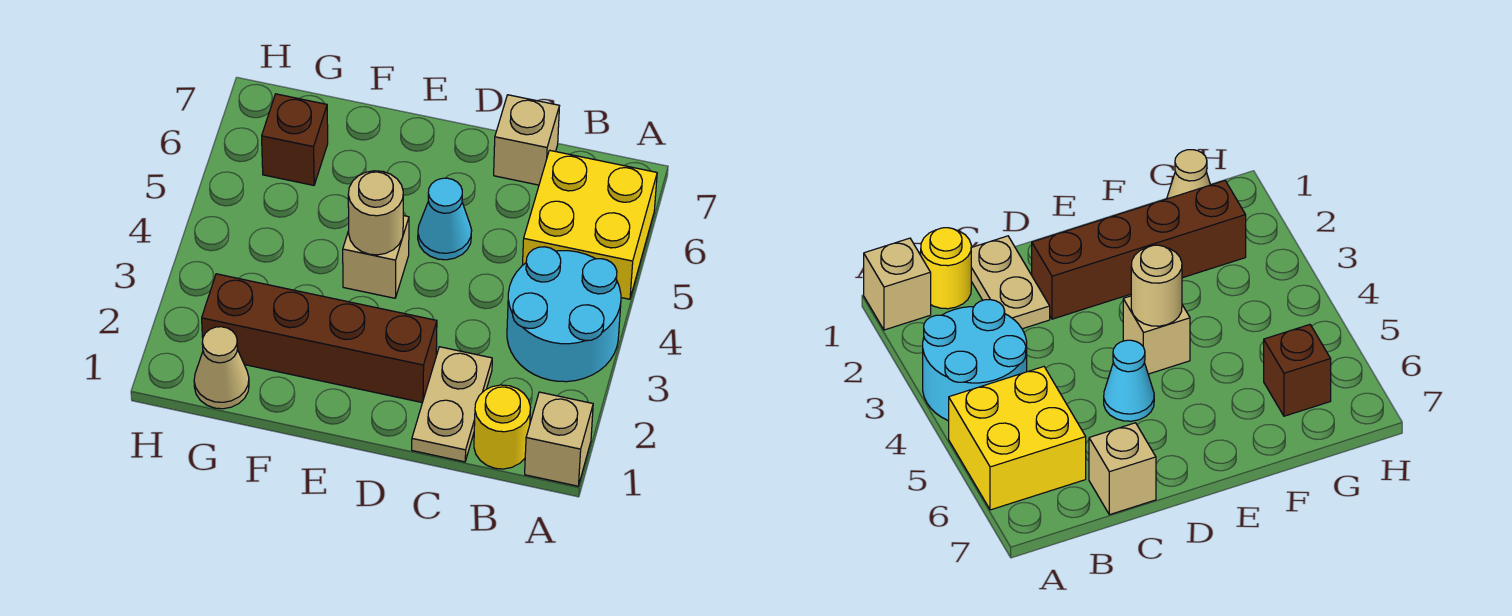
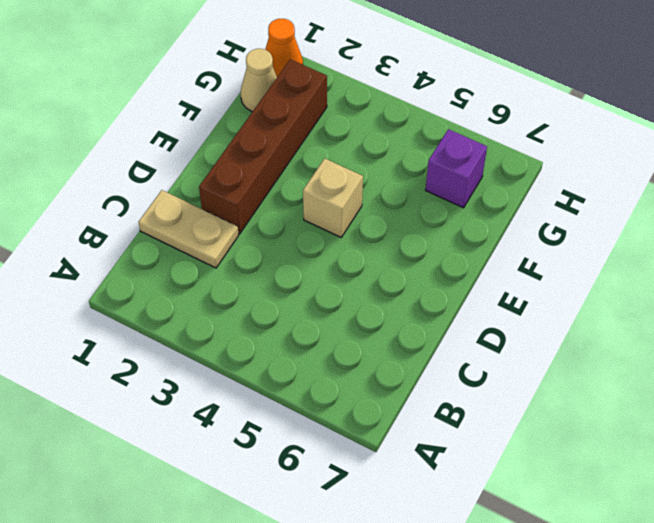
purple 1x1 brick [426,129,487,208] -> brown 1x1 brick [262,94,328,185]
orange 1x1 cone [265,19,303,77] -> none
none -> tan 1x1 brick [525,392,593,486]
none -> cyan 2x2 round brick [507,247,621,382]
none -> yellow 2x2 brick [522,150,657,299]

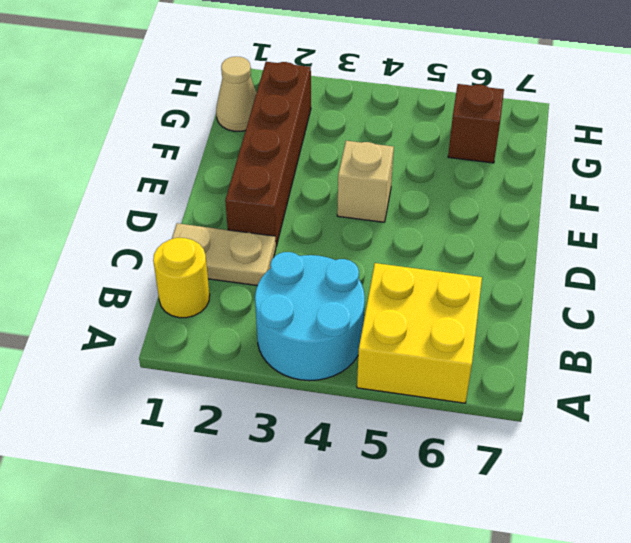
none -> tan 1x1 brick [525,392,593,486]
none -> tan 1x1 brick [494,95,559,185]
none -> cyan 1x1 cone [418,178,472,260]

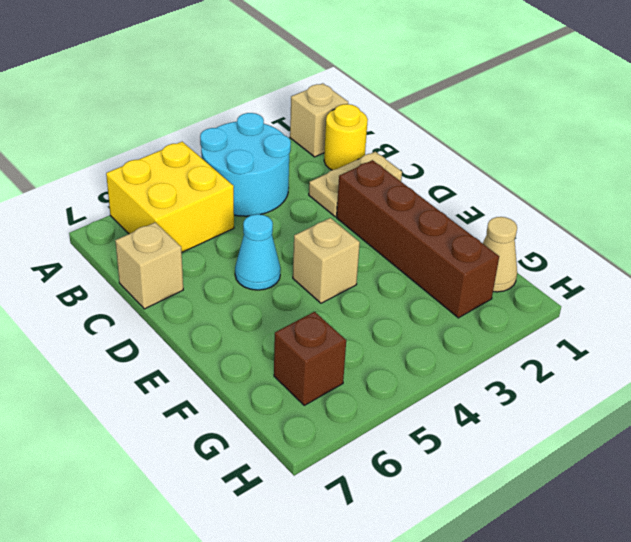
none -> tan 1x1 round brick [348,171,403,255]

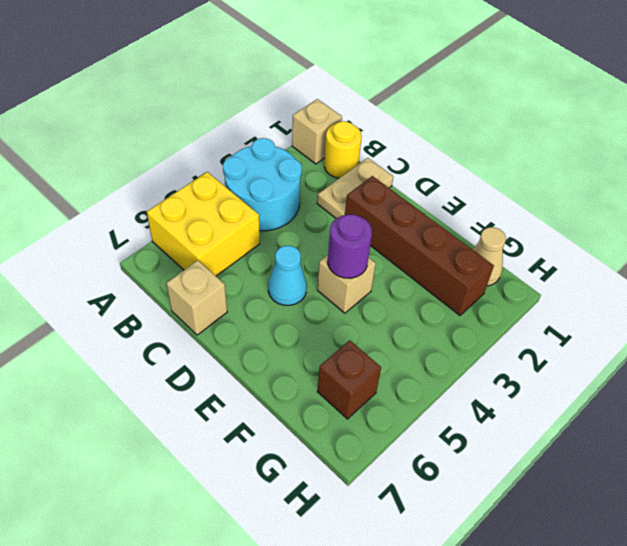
purple 1x1 round brick [328,214,372,278] -> tan 1x1 round brick [348,171,403,255]

